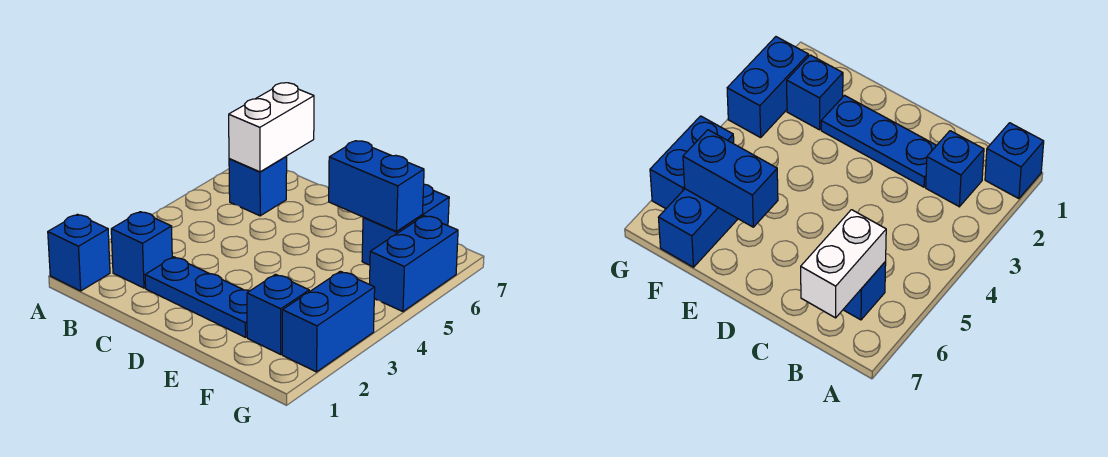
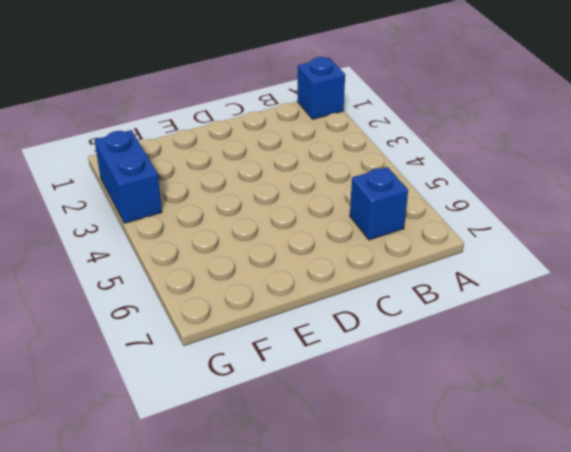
none -> blue 1x1 brick [111,212,172,288]
none -> blue 1x3 plate [145,257,249,337]

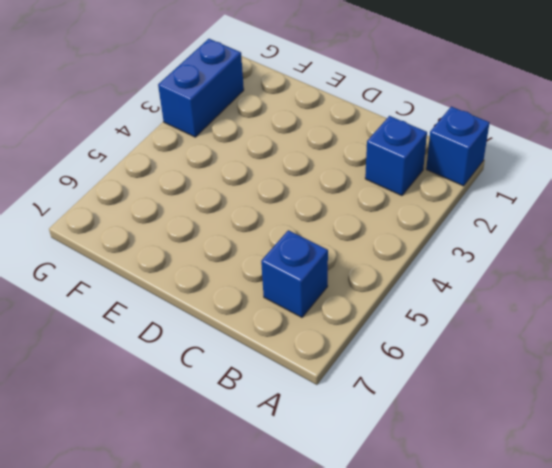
none -> blue 1x3 plate [145,257,249,337]
none -> blue 1x1 brick [247,274,309,354]

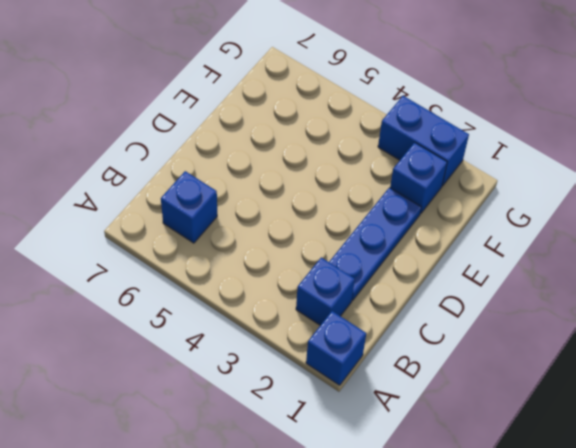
none -> blue 1x2 brick [362,184,449,265]
none -> blue 1x2 brick [370,216,458,312]

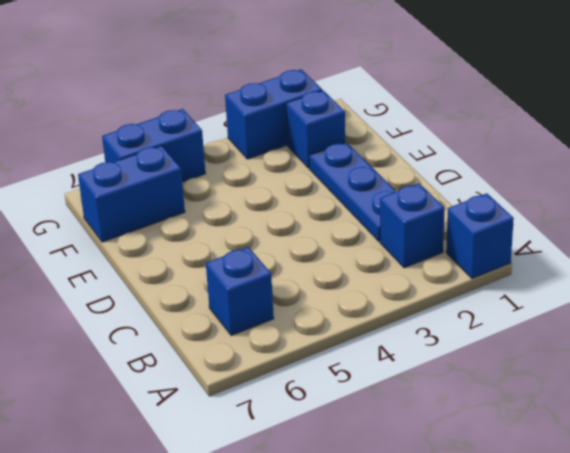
none -> white 1x2 brick [229,83,314,172]
none -> blue 1x2 brick [329,141,424,231]

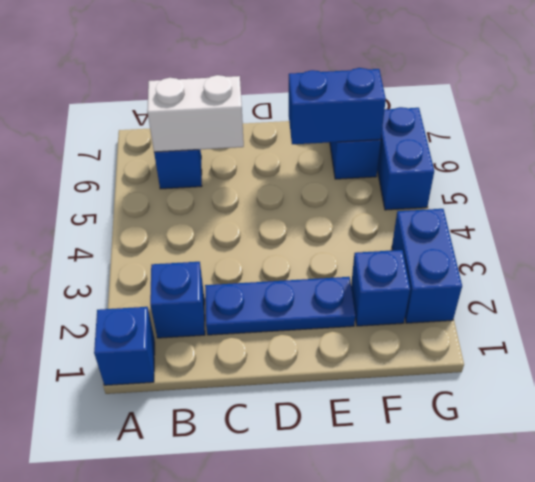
white 1x2 brick [147,75,244,152] -> white 1x2 brick turned to [229,83,314,172]

